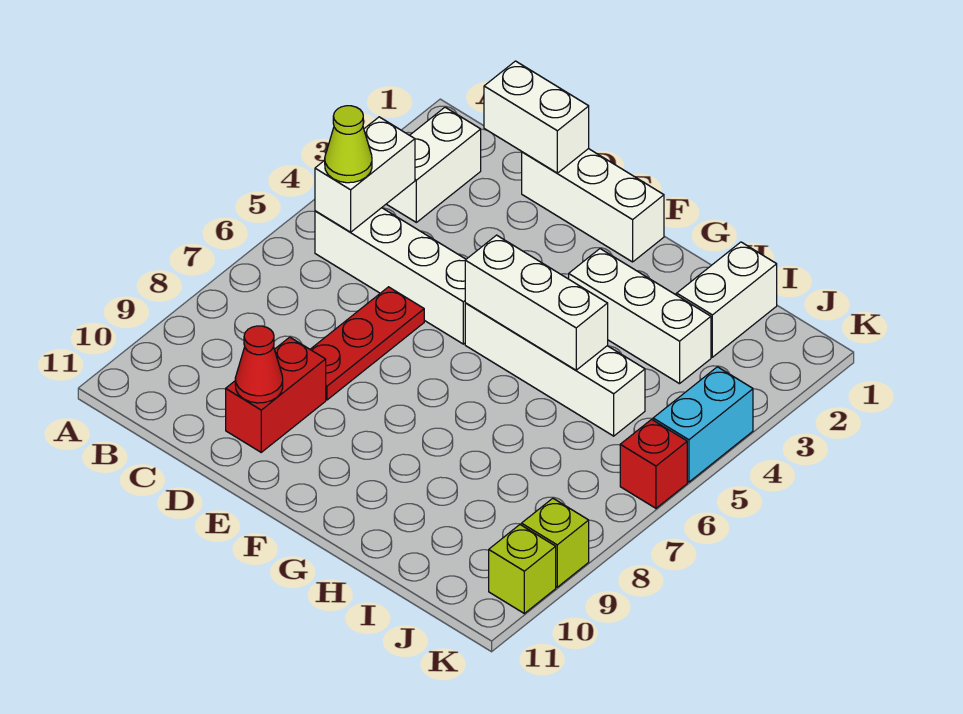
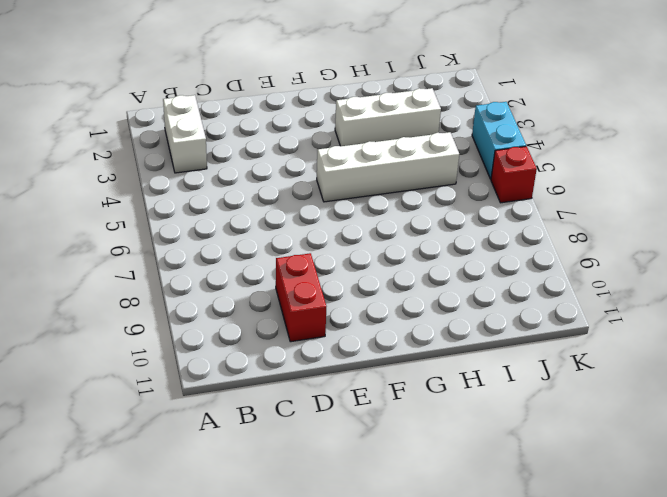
none -> white 1x4 brick [315,208,466,344]
none -> white 1x3 brick [522,149,664,262]
none -> red 1x3 plate [310,287,424,400]

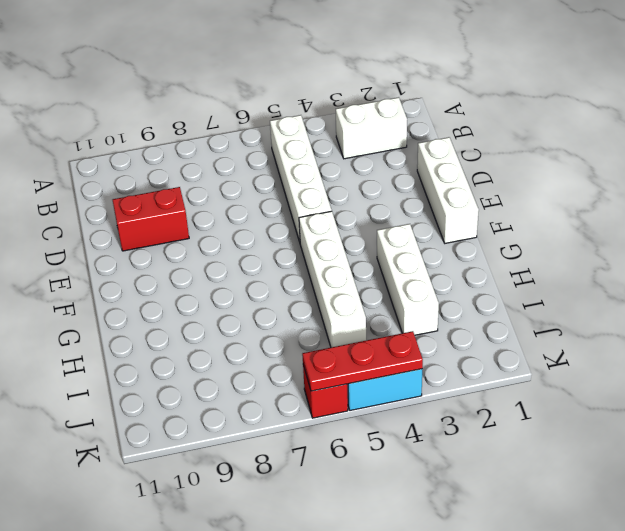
red 1x3 plate [302,331,423,391] -> red 1x3 plate moved to [310,287,424,400]
none -> white 1x2 brick [677,242,777,357]
none -> lime 1x1 brick [522,498,589,587]
none -> lime 1x1 brick [489,525,556,613]

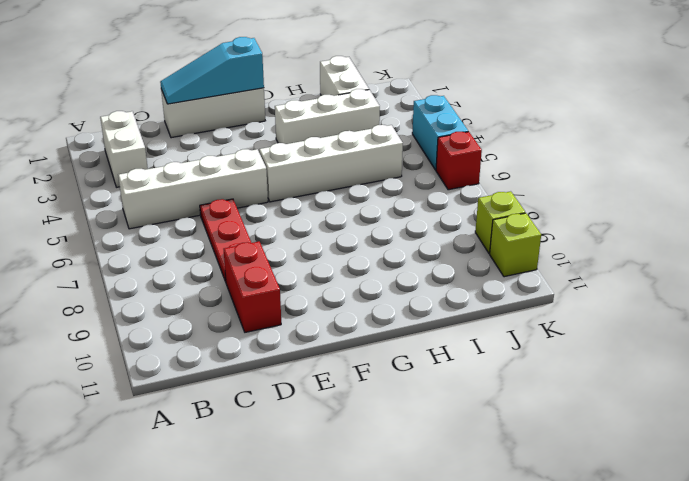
cyan 1x3 slope [160,37,264,104] -> white 1x2 brick [484,61,589,173]
none -> white 1x2 brick [315,117,415,232]
none -> red 1x1 cone [235,326,283,403]
none -> white 1x3 brick [465,235,608,370]

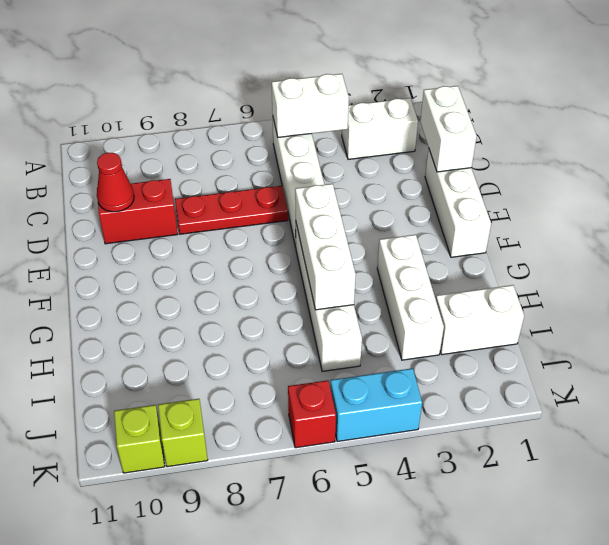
none -> lime 1x1 cone [325,106,372,183]

